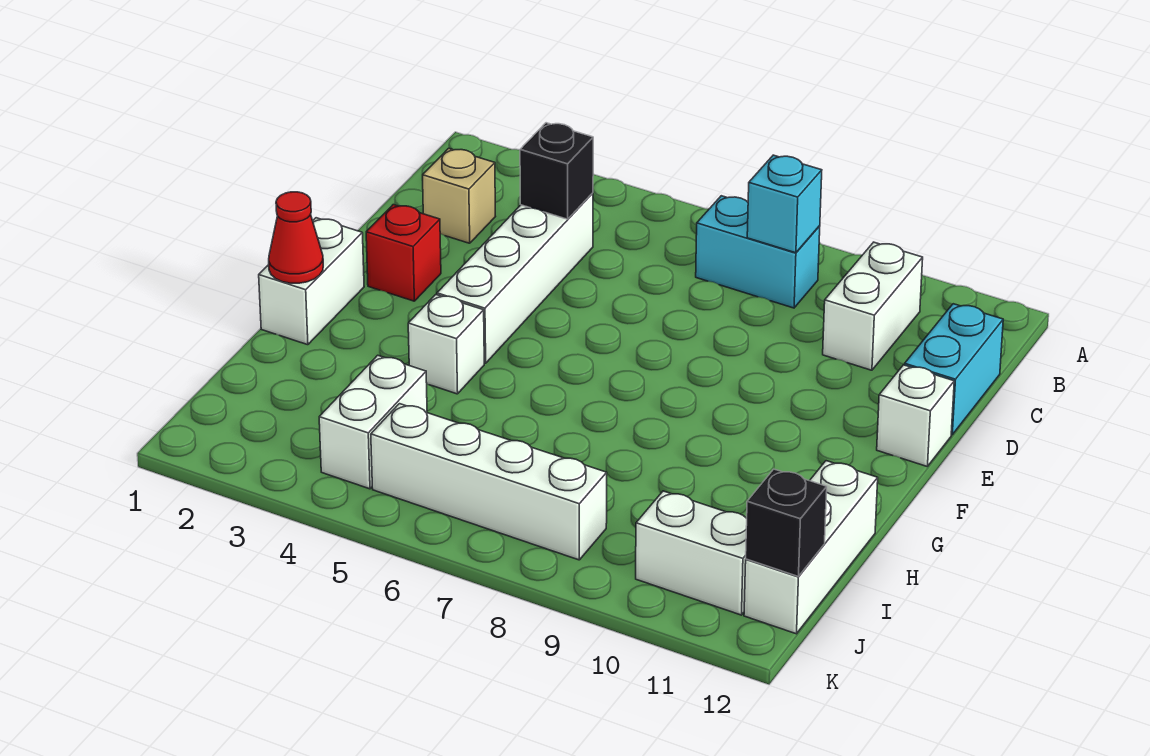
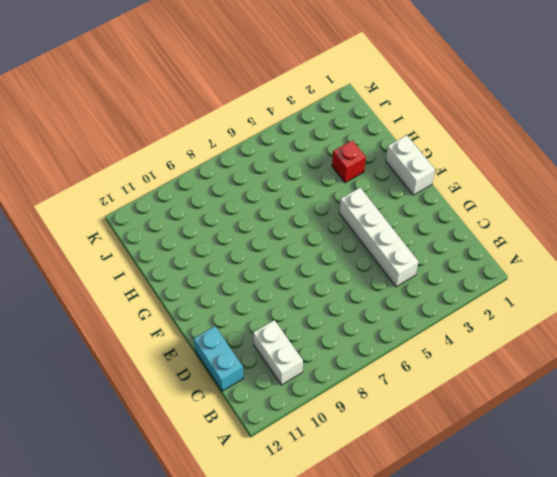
red 1x1 brick [332,140,366,183] -> red 1x1 brick moved to [366,205,441,301]
none -> cyan 1x2 brick [696,196,820,308]
none -> tan 1x1 brick [423,148,495,243]
none -> white 1x1 brick [877,365,954,466]

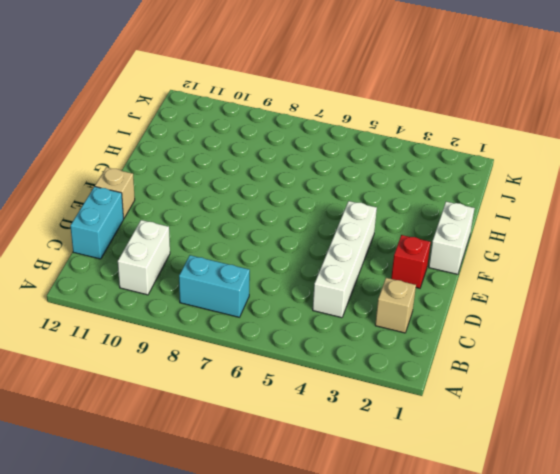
tan 1x1 brick [95,167,135,219] -> white 1x1 brick [877,365,954,466]
none -> white 1x1 brick [408,295,484,394]
none -> white 1x3 brick [744,461,878,634]
none -> white 1x2 brick [319,355,427,489]

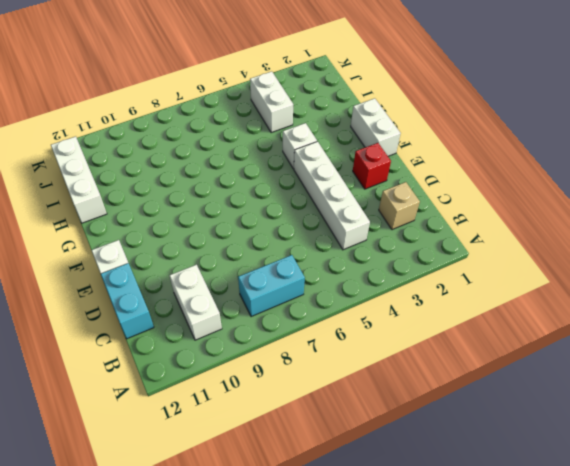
none -> white 1x4 brick [371,404,607,560]
none -> white 1x2 brick [636,491,747,615]
none -> cyan 1x1 brick [747,155,822,253]

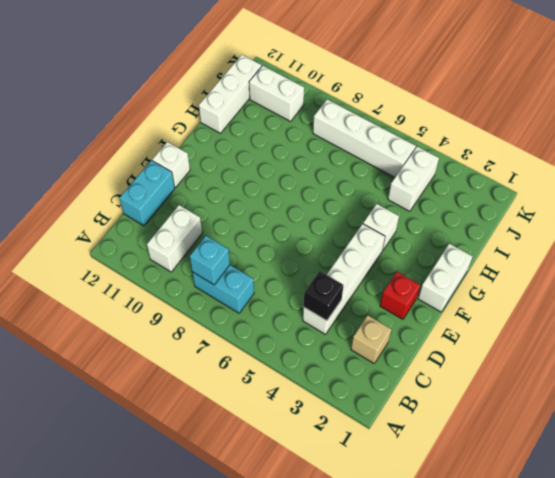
none -> red 1x1 cone [269,192,323,283]
none -> black 1x1 brick [746,469,827,577]

